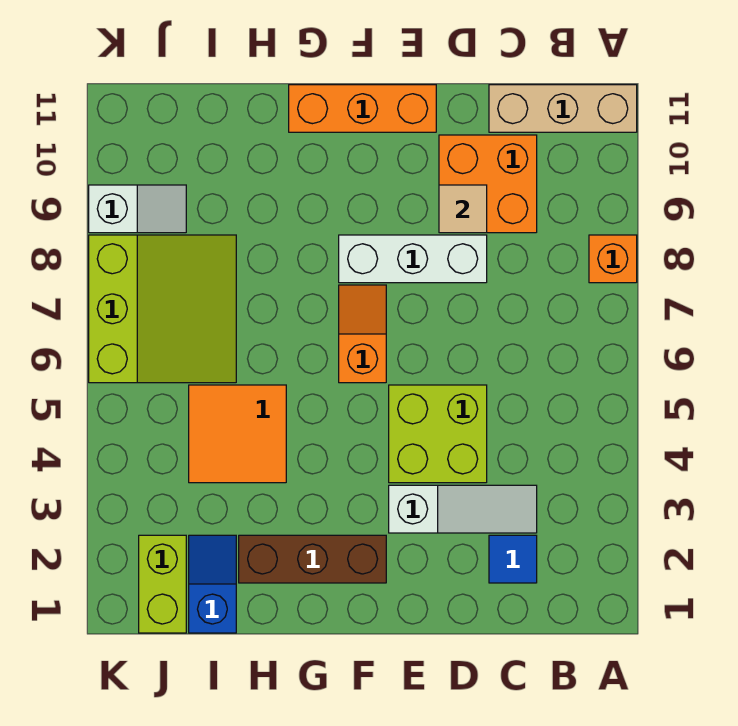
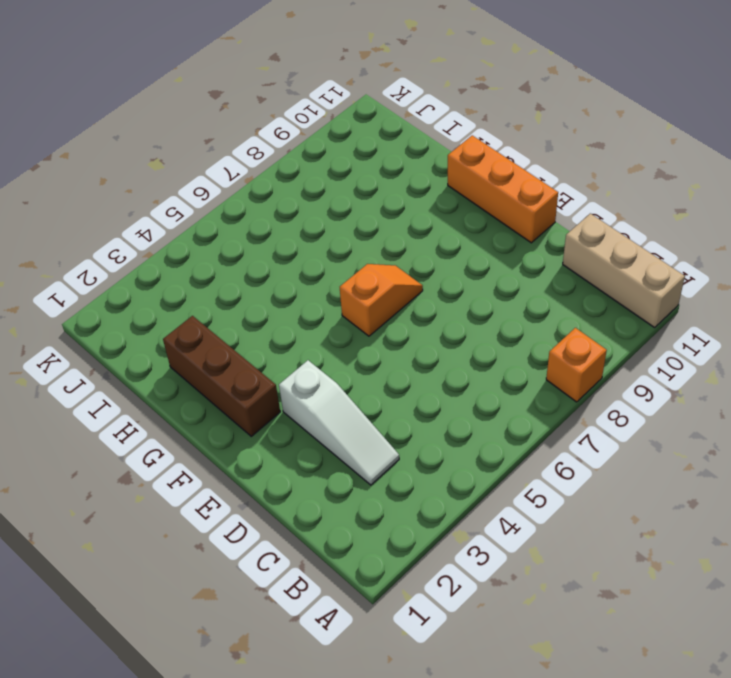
none -> blue 1x1 tile [489,535,537,583]
none -> orange 2x2 brick [439,135,537,233]
none -> lime 2x2 brick [389,385,487,483]

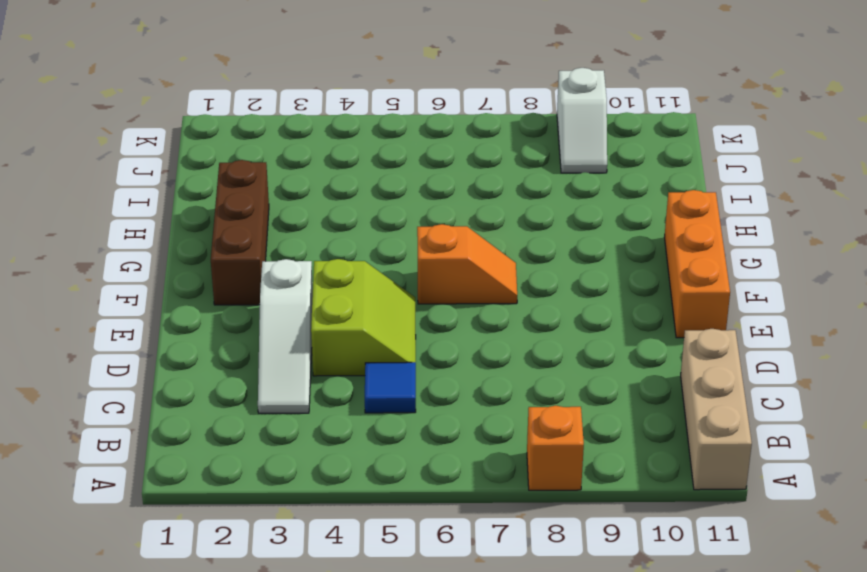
blue 1x1 tile [365,362,416,413] -> blue 1x1 tile moved to [489,535,537,583]
lime 2x2 slope [311,259,416,376] -> lime 2x2 brick [389,385,487,483]
none -> orange 2x2 brick [439,135,537,233]
none -> white 1x3 brick [339,235,487,283]
none -> orange 2x2 tile [189,385,286,483]

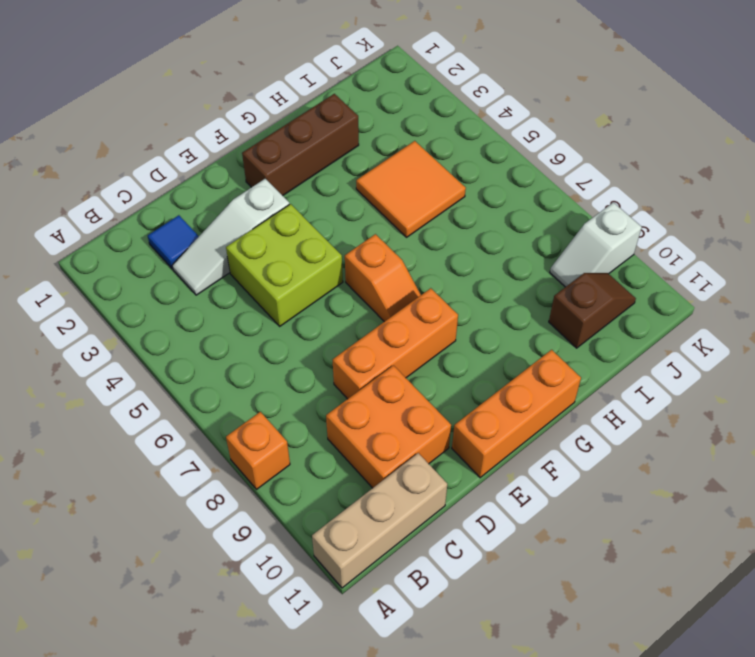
orange 1x3 brick [333,288,458,399] -> white 1x3 brick [339,235,487,283]
brown 1x2 slope [549,273,636,348] -> none
none -> blue 1x2 slope [189,535,236,633]
none -> lime 3x3 slope [89,235,236,383]
none -> lime 1x2 brick [139,535,186,633]

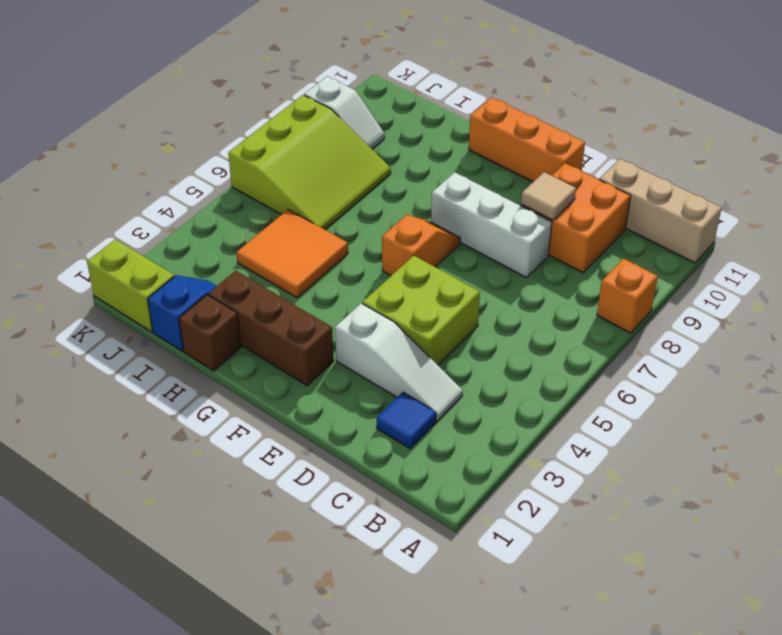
brown 1x1 brick [179,295,241,371] -> none
lime 1x2 brick [87,239,175,332] -> lime 1x2 brick turned to [139,535,186,633]

